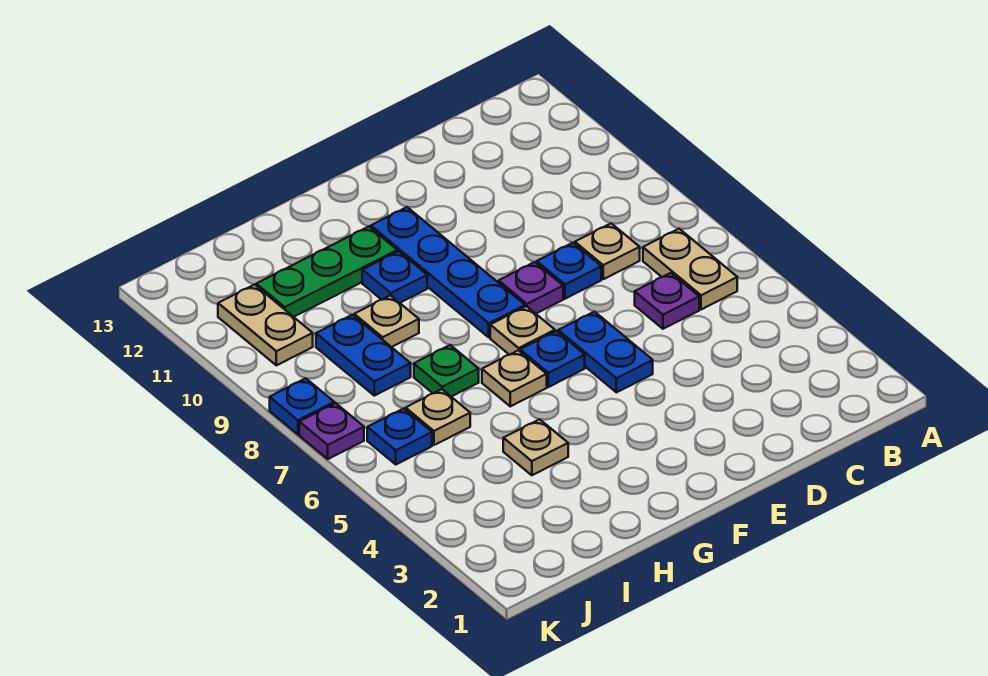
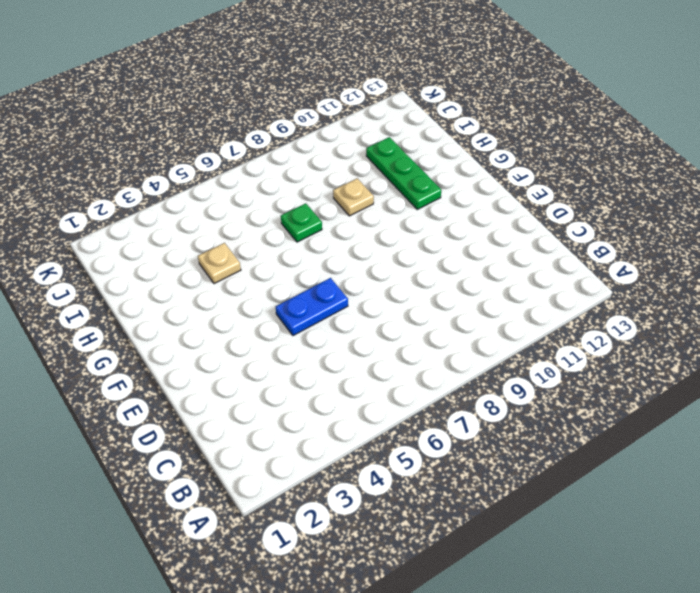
none -> tan 1x2 plate [643,229,737,310]
none -> purple 1x1 plate [635,273,699,329]
none -> tan 1x1 plate [575,223,640,279]

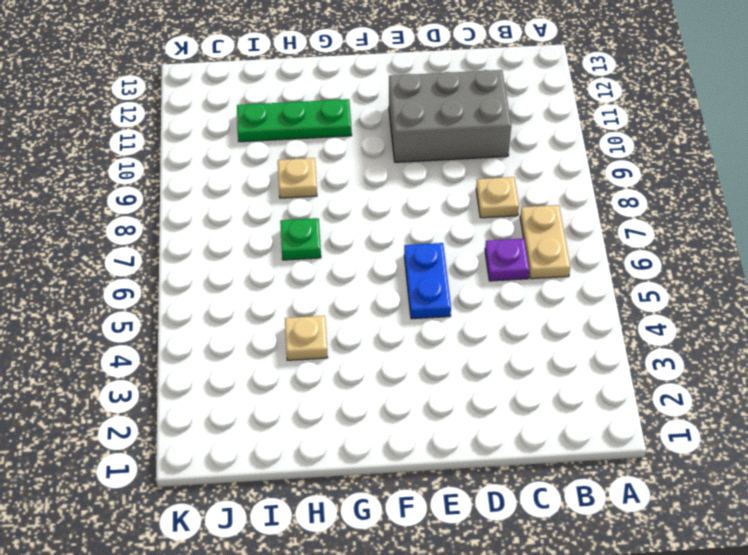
grey 2x3 brick [389,70,511,162] -> none
none -> blue 1x1 plate [537,243,601,299]
none -> purple 1x1 plate [499,262,563,314]
none -> blue 1x1 plate [520,331,585,387]

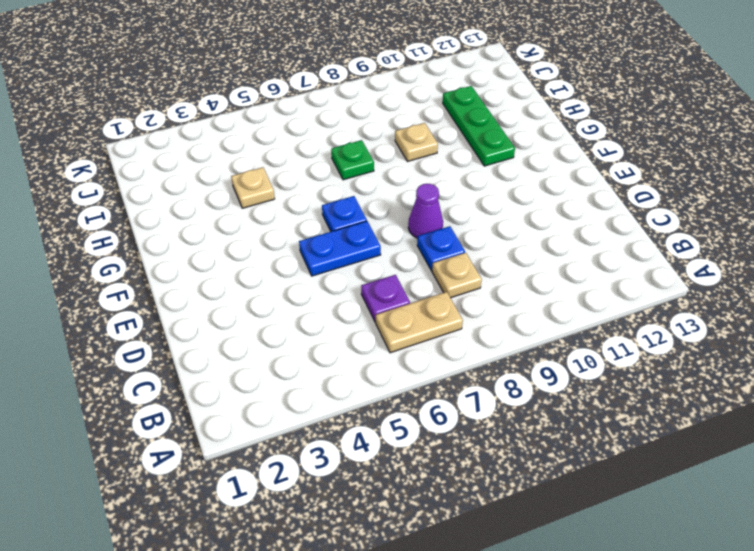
purple 1x1 cone [408,184,443,238] -> purple 1x1 plate [499,262,563,314]
none -> tan 1x1 plate [490,306,555,355]
none -> blue 1x4 plate [371,207,525,337]
none -> tan 1x1 plate [482,350,547,406]

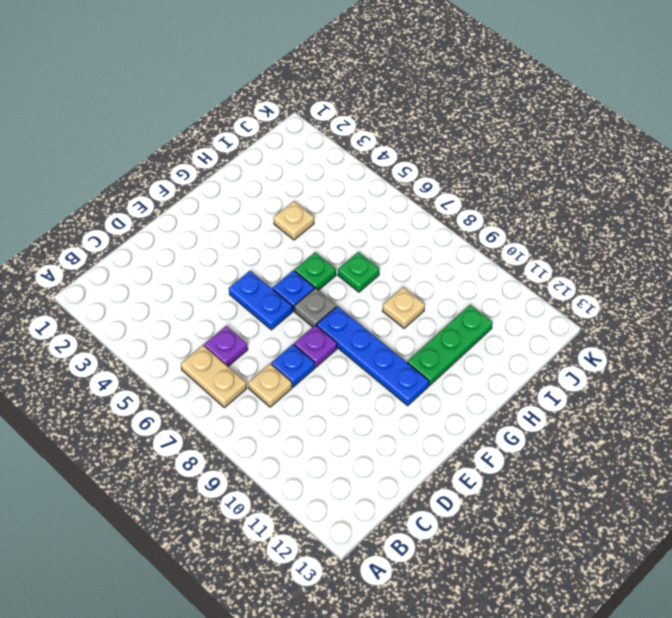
grey 1x1 plate [294,288,336,327] -> tan 1x1 plate [490,306,555,355]
green 1x1 plate [295,252,336,290] -> tan 1x1 plate [482,350,547,406]
none -> blue 1x1 plate [362,251,427,303]
none -> tan 1x1 plate [406,389,470,445]
none -> blue 1x2 plate [316,315,411,396]

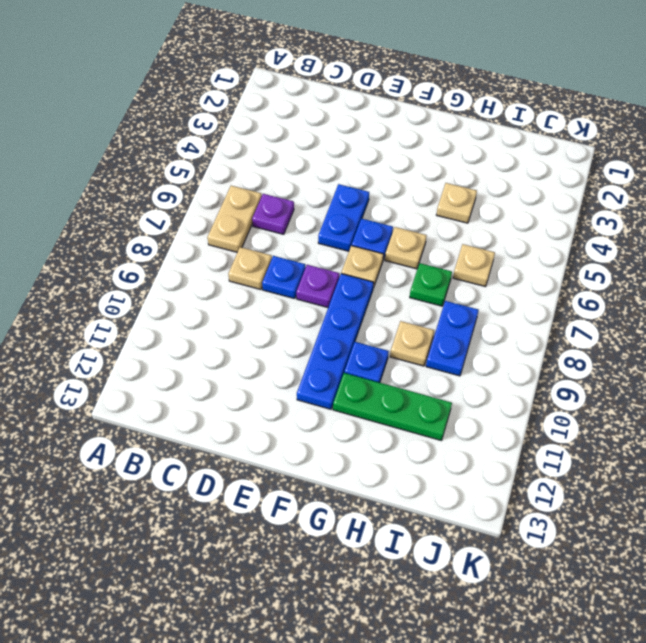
none -> blue 1x1 plate [367,409,432,464]
none -> tan 1x2 plate [218,285,313,365]
none -> purple 1x1 plate [299,403,364,459]

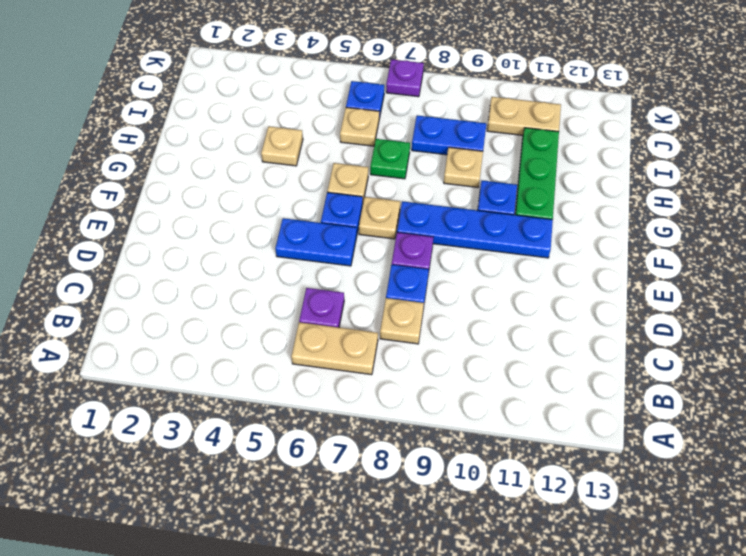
none -> blue 1x1 plate [270,378,334,434]

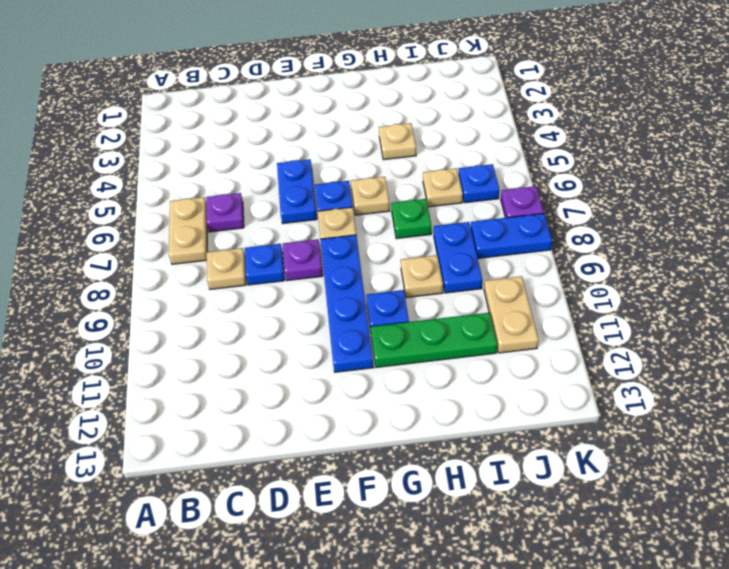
blue 1x2 plate [471,213,552,258] -> blue 1x1 plate [270,378,334,434]

